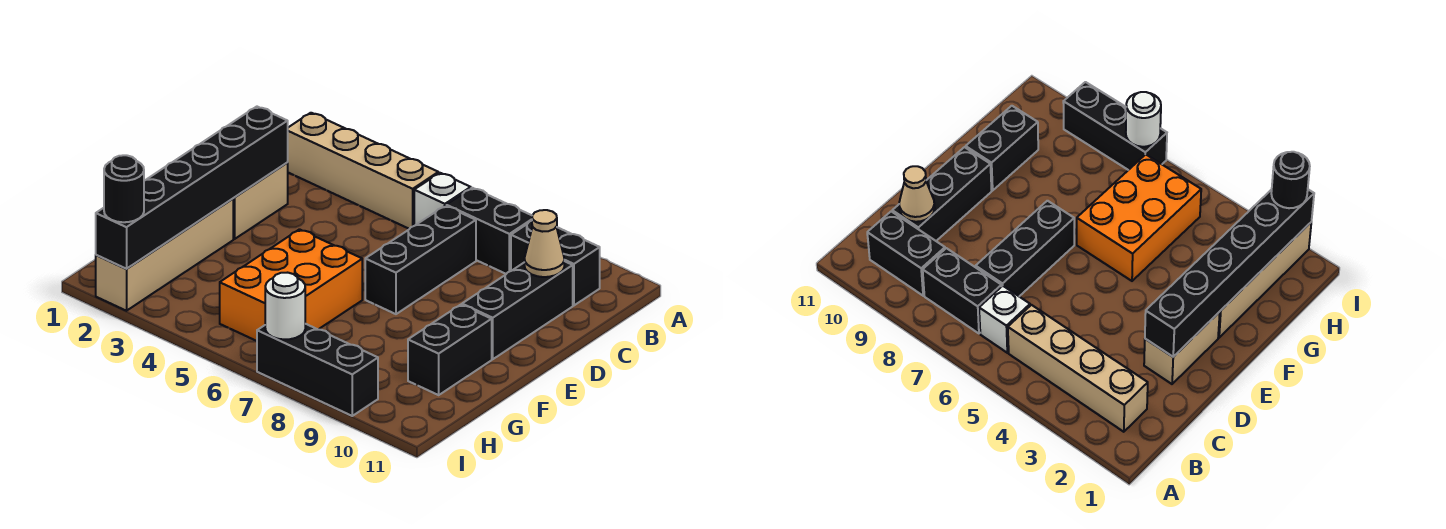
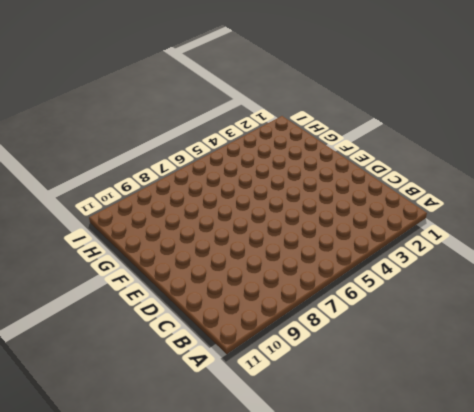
none -> tan 1x4 brick [287,113,438,229]
none -> white 1x1 brick [414,173,471,226]
none -> black 1x2 brick [446,188,532,274]

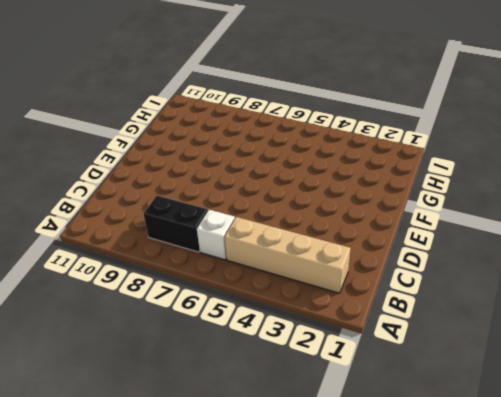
none -> black 1x2 brick [511,221,600,305]
none -> black 1x3 brick [365,206,476,314]
none -> black 1x3 brick [462,261,573,359]

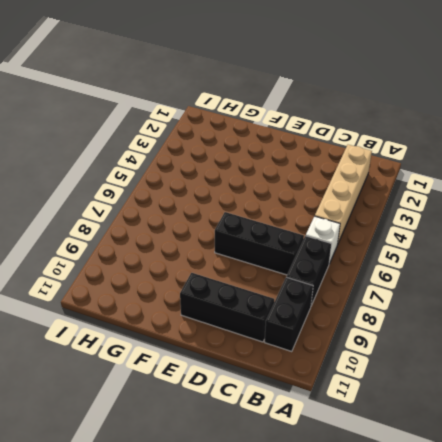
none -> tan 1x2 brick [233,163,288,239]
none -> tan 1x4 brick [96,199,233,311]
none -> orange 2x3 brick [220,229,362,341]

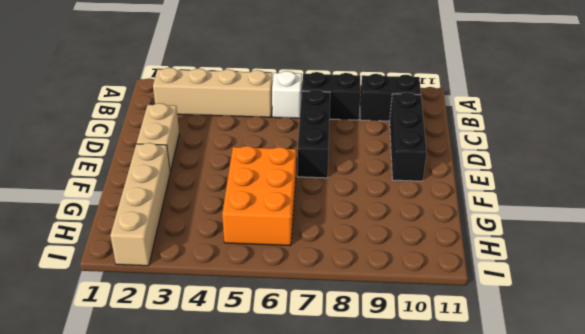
none -> black 1x2 brick [408,305,492,395]
none -> black 1x3 brick [257,324,378,416]
none -> tan 1x1 cone [524,210,564,277]

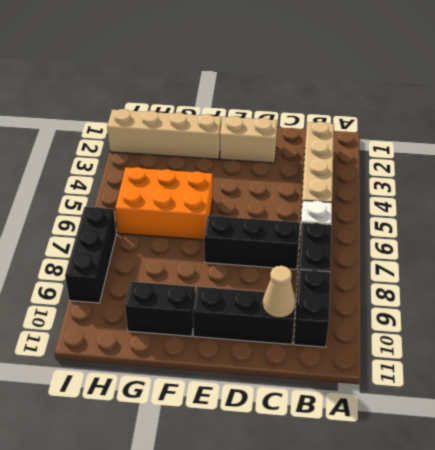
none -> black 1x6 brick [96,107,288,269]
none -> white 1x1 round brick [265,273,305,339]
none -> black 1x1 round brick [104,155,144,222]

